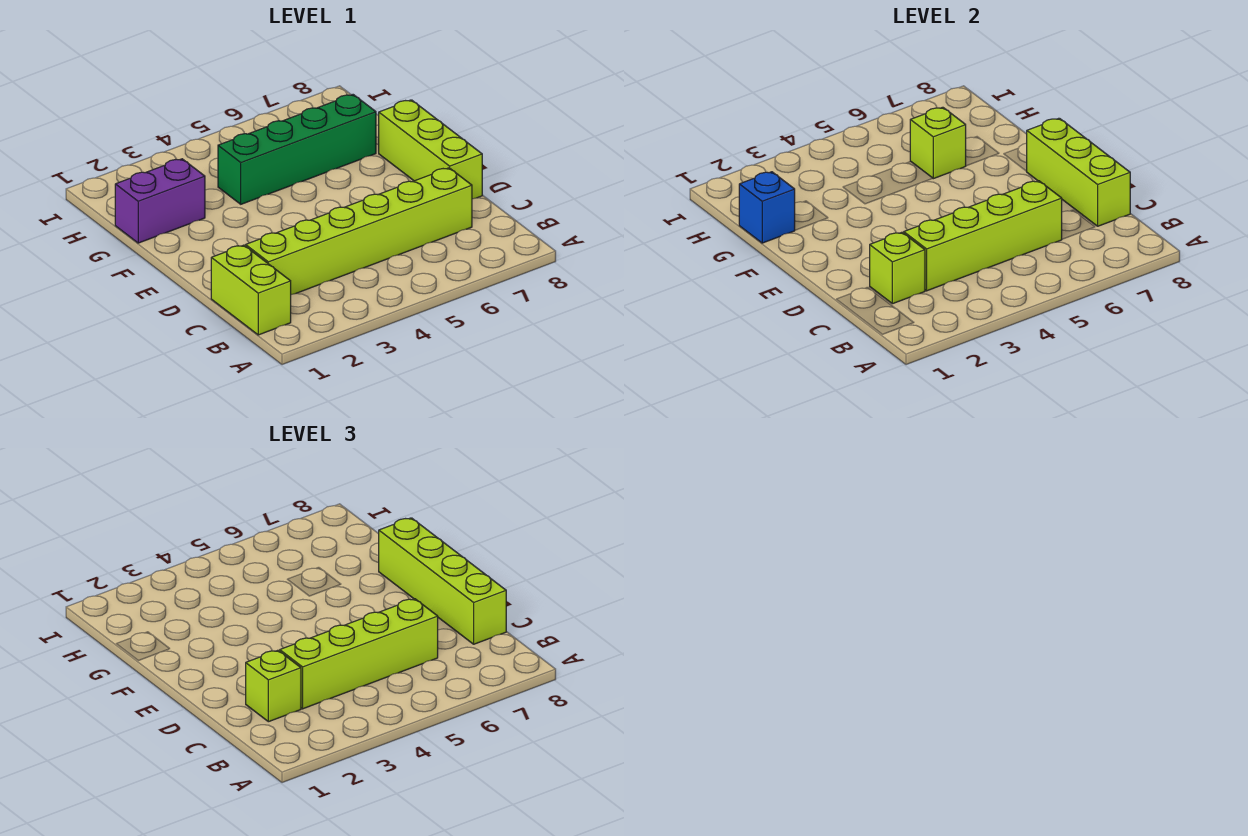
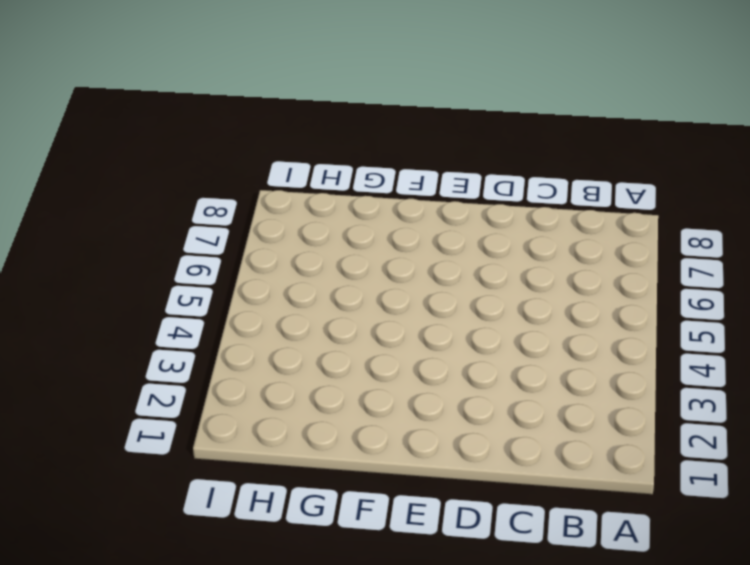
none -> lime 1x2 brick [211,245,291,335]
none -> lime 1x6 brick [246,168,472,295]
none -> lime 1x3 brick [379,100,482,199]

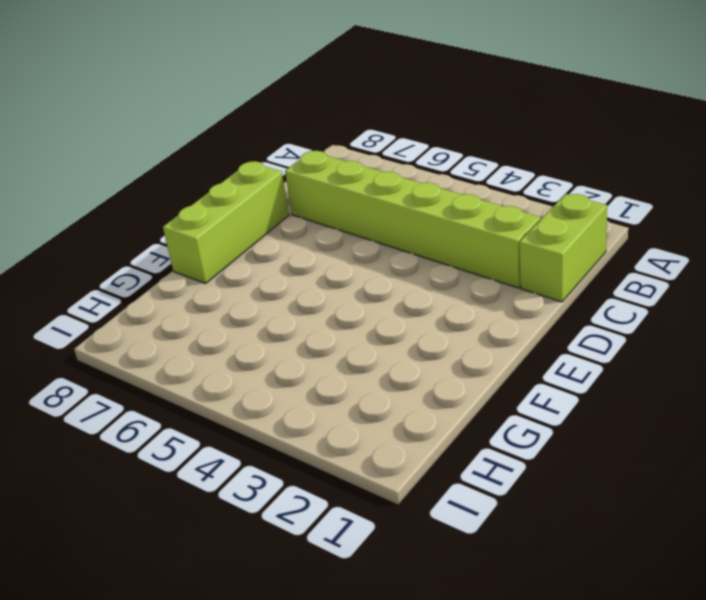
none -> purple 1x2 brick [115,159,205,243]
none -> green 1x4 brick [218,95,376,204]
none -> lime 1x1 brick [870,232,925,304]

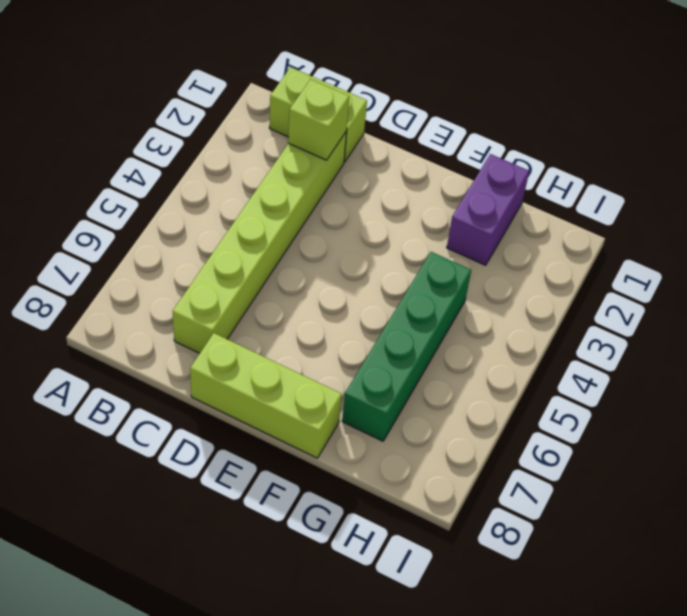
none -> lime 1x4 brick [904,181,1062,291]
none -> lime 1x3 brick [1027,118,1130,226]
none -> blue 1x1 brick [739,172,795,243]

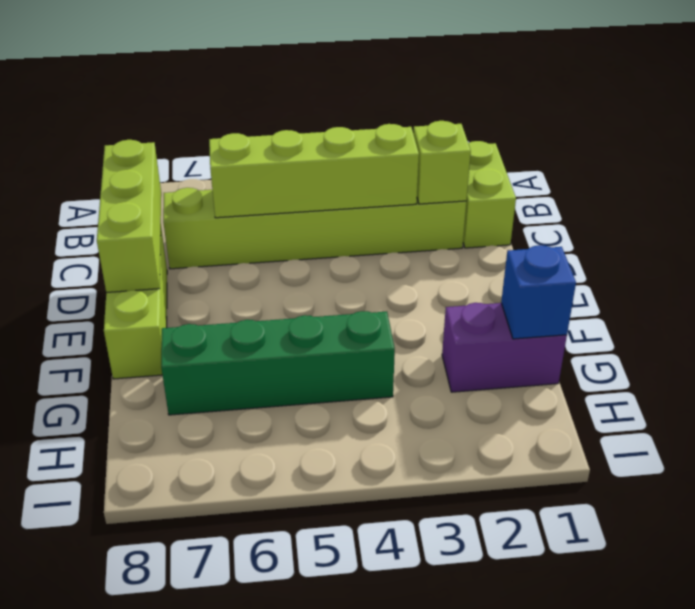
none -> lime 1x1 brick [910,107,966,179]
none -> lime 1x1 brick [246,650,301,722]
none -> lime 1x4 brick [280,599,438,709]

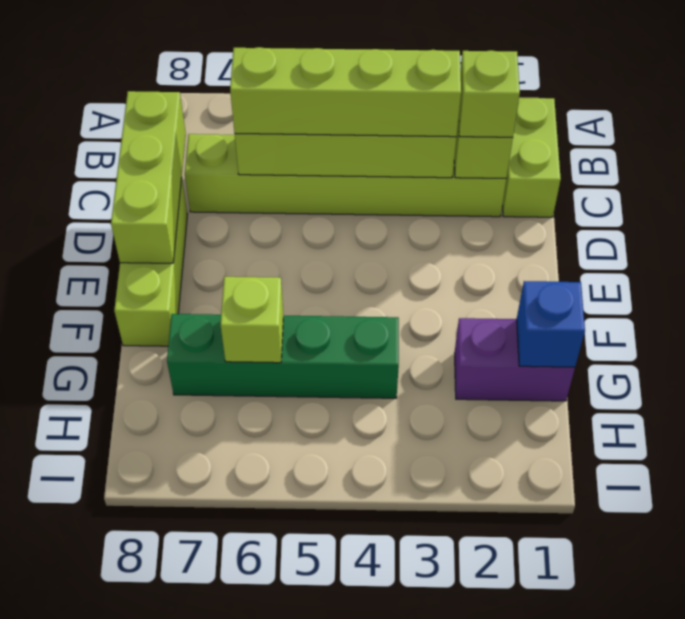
none -> lime 1x4 brick [379,518,506,644]

